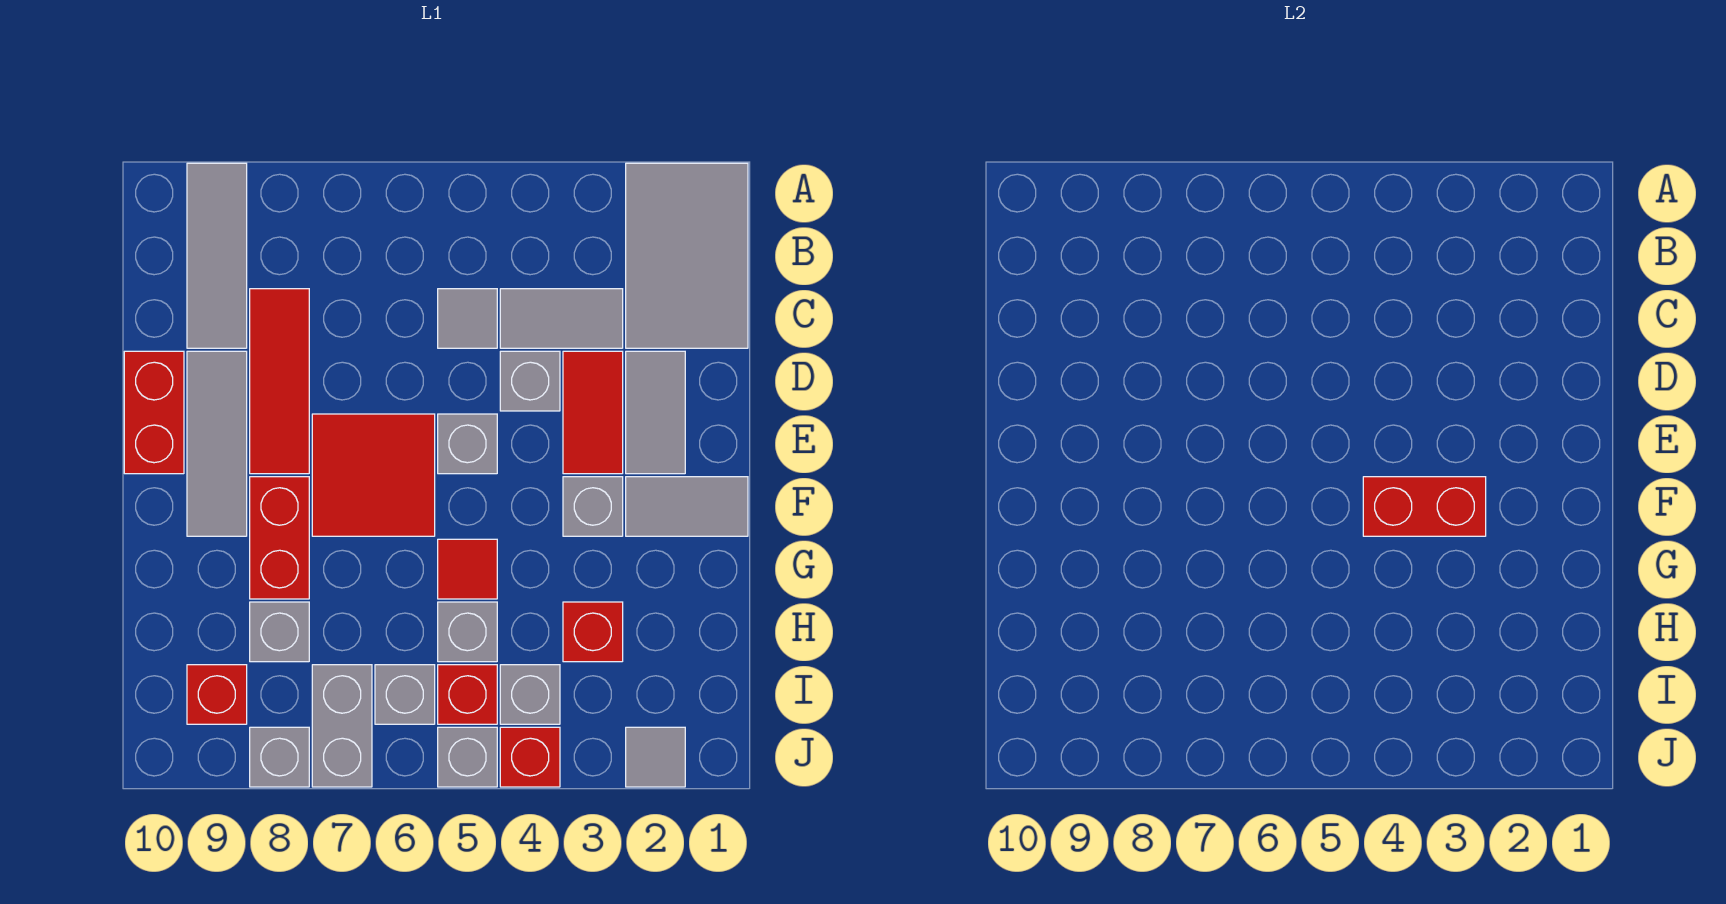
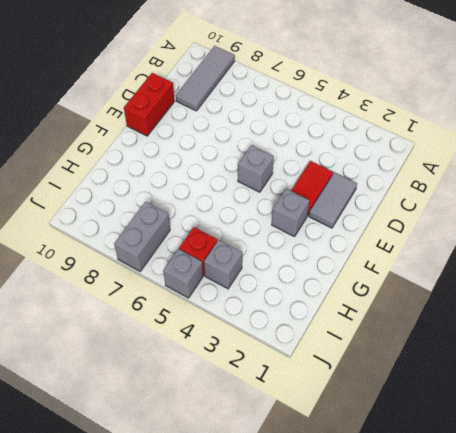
none -> grey 2x3 tile [626,163,748,348]
none -> grey 1x2 tile [500,289,623,348]
none -> grey 1x1 tile [438,289,497,348]

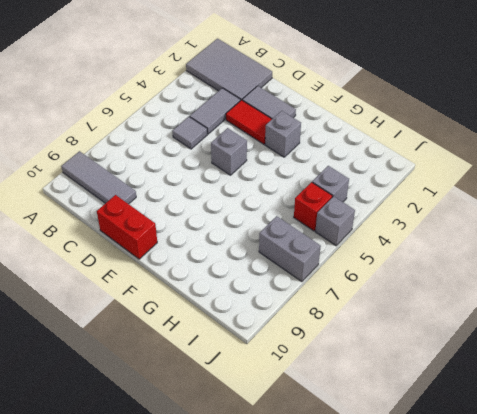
none -> red 1x3 tile [250,289,309,474]
none -> grey 1x1 brick [500,351,560,411]
none -> grey 1x3 tile [187,351,247,536]

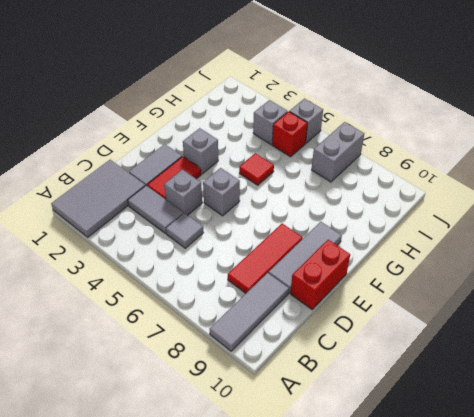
none -> red 2x2 tile [312,414,435,536]
none -> grey 1x2 tile [626,477,748,536]
none -> red 1x2 brick [250,477,309,599]

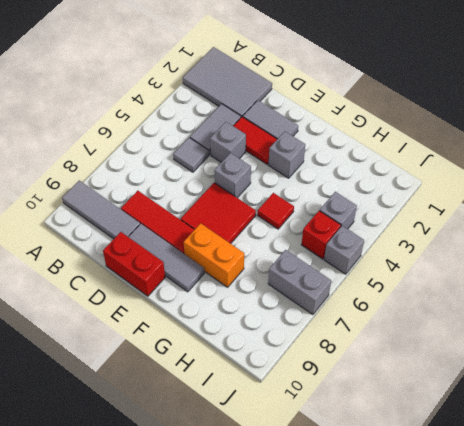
orange 1x2 brick [184,223,244,287] -> red 1x2 brick [250,477,309,599]
none -> grey 1x2 tile [626,477,748,536]
none -> red 1x1 brick [563,602,623,662]
none -> grey 1x1 brick [438,602,497,662]

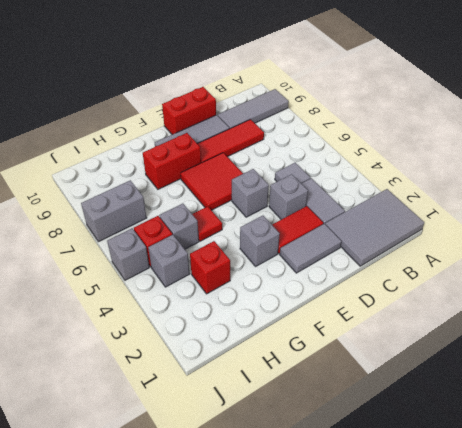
none -> grey 1x2 tile [626,477,748,536]
none -> grey 1x1 brick [250,602,309,662]
none -> grey 1x1 brick [375,665,435,724]

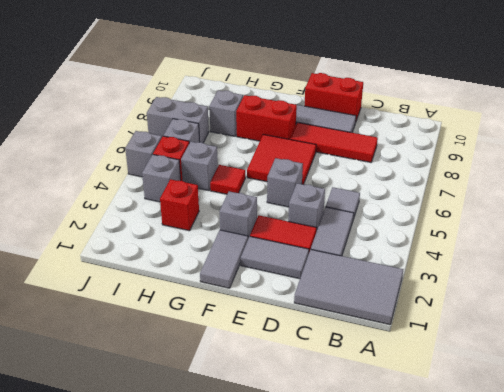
none -> grey 1x3 tile [187,163,247,348]
none -> red 1x1 brick [187,665,247,724]
none -> grey 1x1 tile [626,727,685,787]

